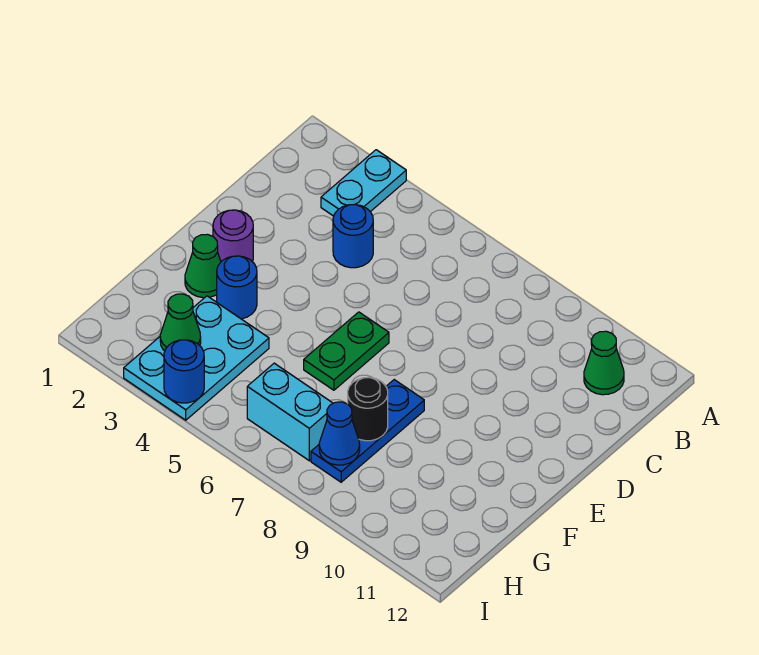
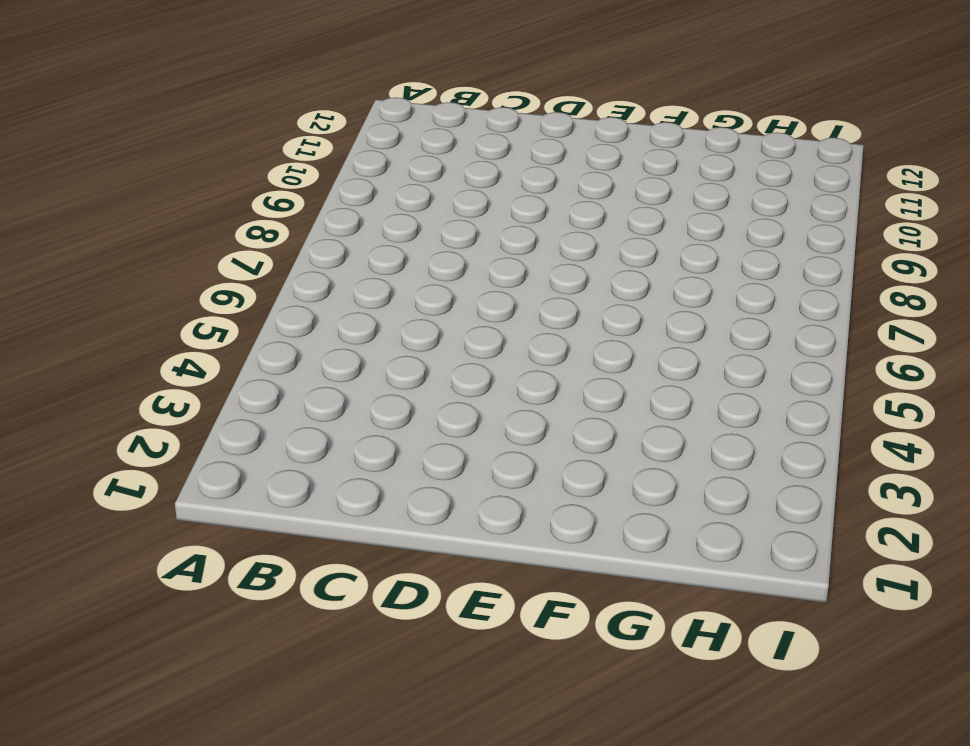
none -> cyan 1x2 plate [321,150,406,216]
none -> green 1x1 cone [584,331,624,395]
none -> blue 1x1 round brick [333,205,373,268]

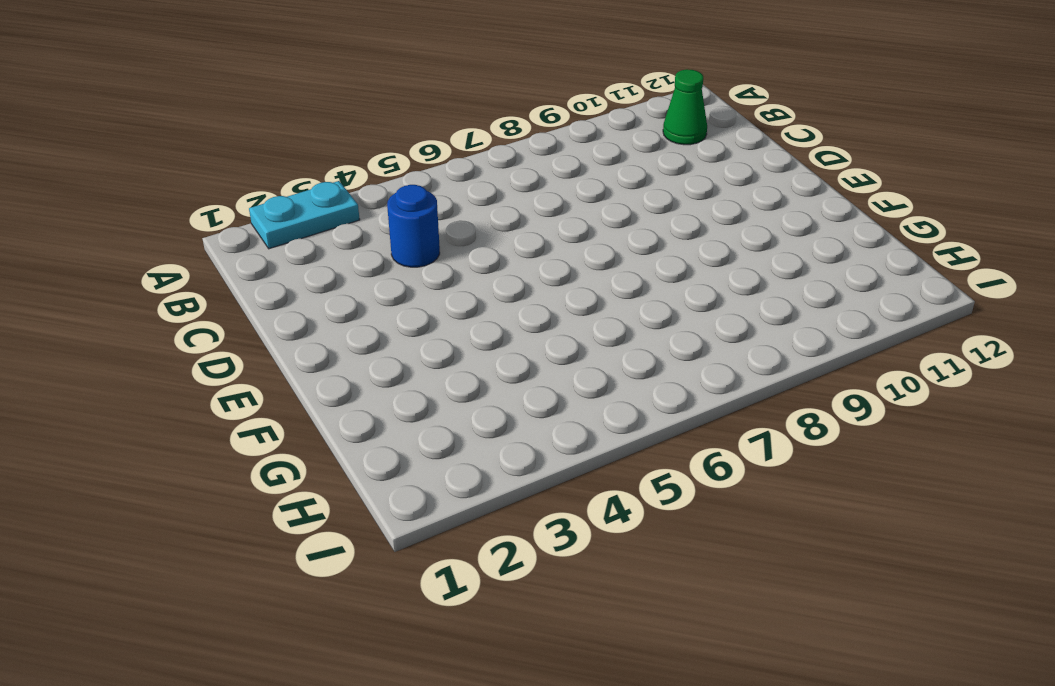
cyan 1x2 plate [249,181,360,249] -> cyan 1x2 plate turned to [321,150,406,216]
none -> purple 1x1 round brick [213,210,253,262]
none -> green 1x2 plate [304,312,389,390]
none -> green 1x1 cone [185,234,221,298]

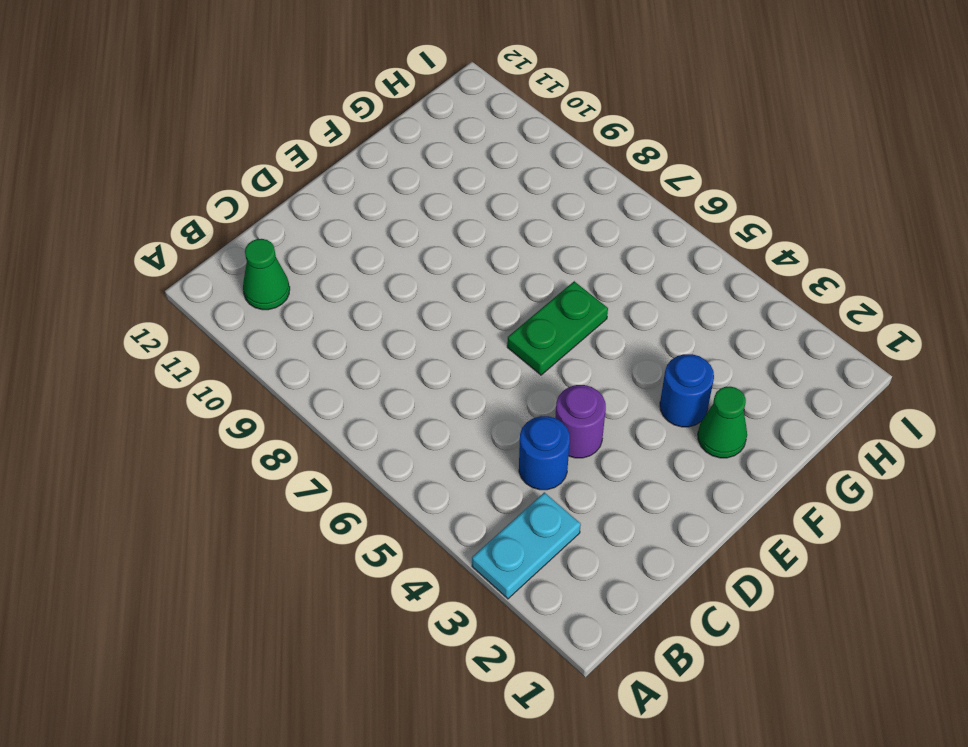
purple 1x1 round brick [555,385,606,458] -> purple 1x1 round brick moved to [213,210,253,262]
none -> blue 1x3 plate [311,380,424,482]
none -> cyan 2x3 plate [124,296,269,420]
none -> cyan 1x2 brick [247,363,333,461]

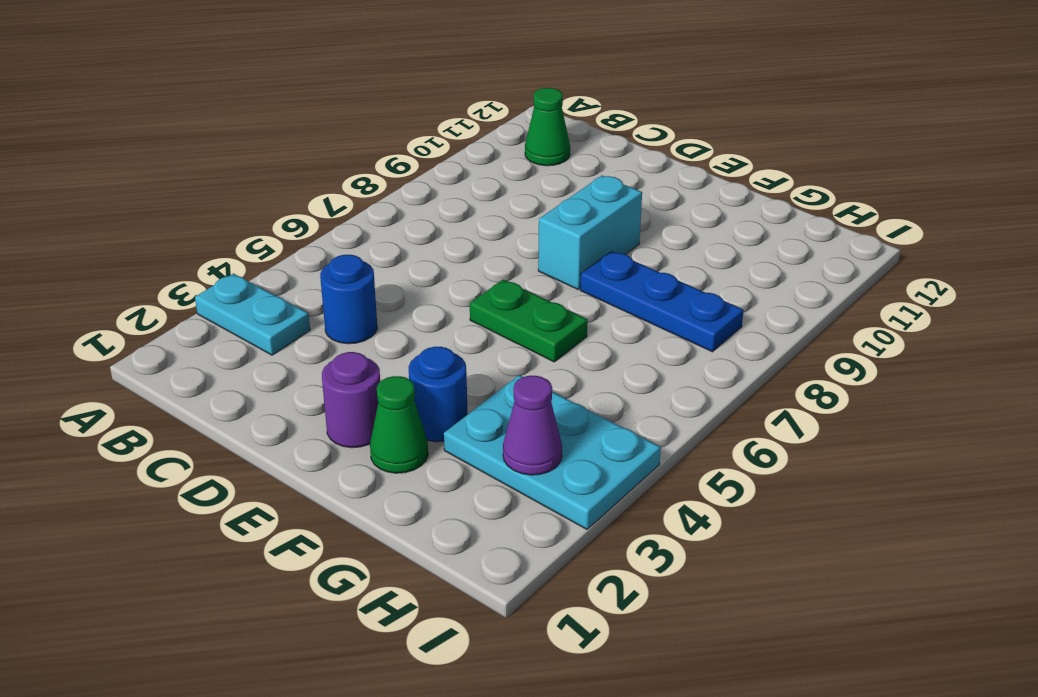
cyan 1x2 brick [538,176,642,289] -> cyan 1x2 brick moved to [247,363,333,461]
purple 1x1 cone [503,376,562,475] -> green 1x1 cone [160,294,201,351]
none -> black 1x1 round brick [348,378,388,441]
none -> blue 1x1 cone [319,402,360,465]
none -> blue 1x1 round brick [164,340,204,403]

